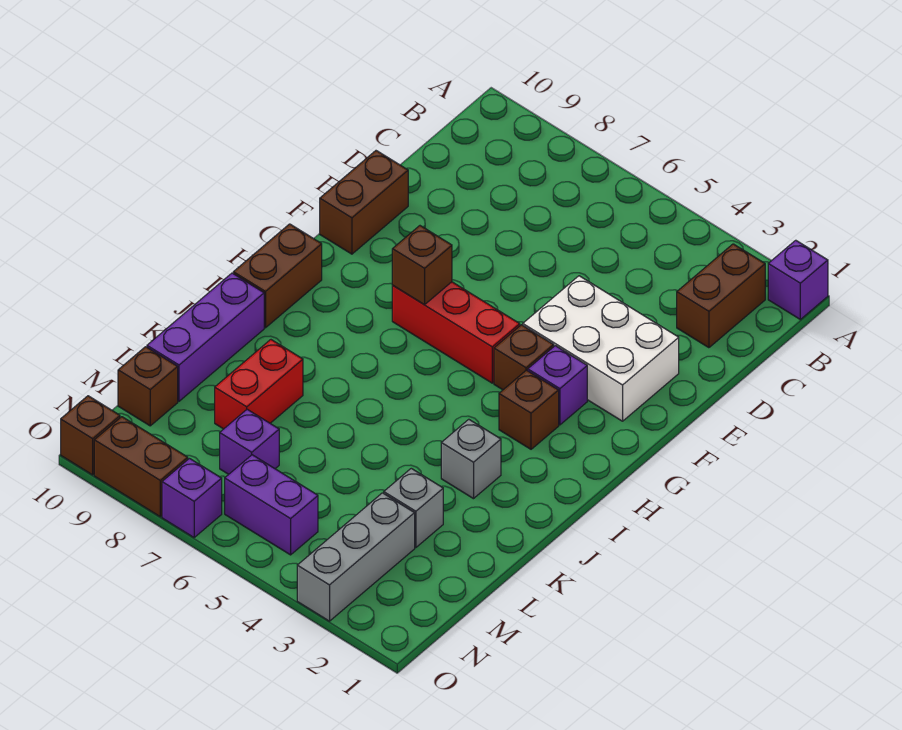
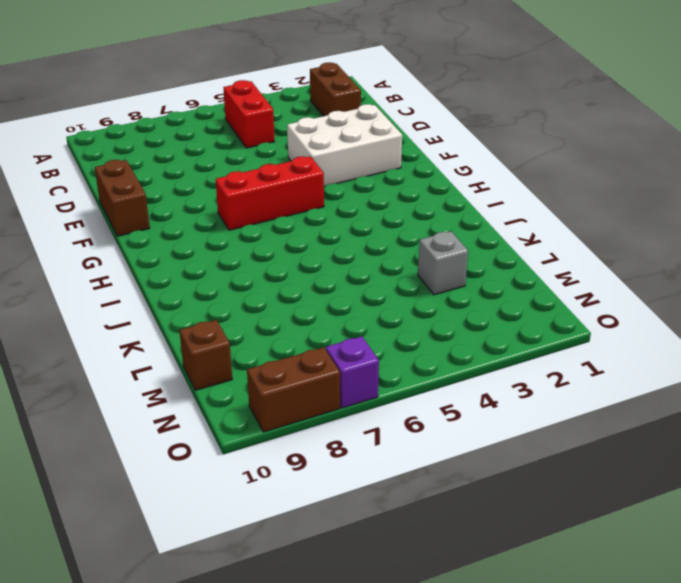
red 1x2 brick [223,80,274,148] -> red 1x2 brick moved to [215,340,303,429]
none -> purple 1x1 brick [768,240,828,319]
none -> purple 1x1 brick [528,346,587,425]
none -> brown 1x1 brick [494,325,554,390]

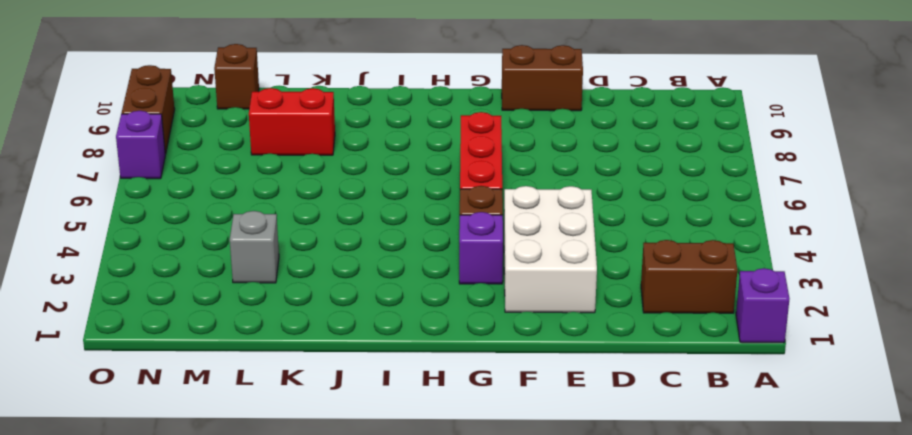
none -> brown 1x1 brick [499,370,559,449]
none -> brown 1x2 brick [233,224,322,328]
none -> grey 1x1 brick [441,419,501,499]

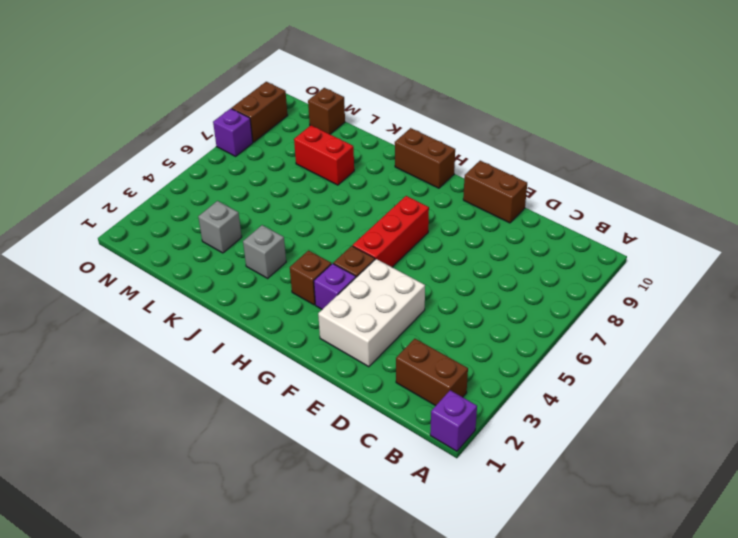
none -> purple 1x3 brick [147,273,264,401]
none -> grey 1x3 brick [297,493,415,621]
none -> purple 1x1 brick [220,409,279,474]

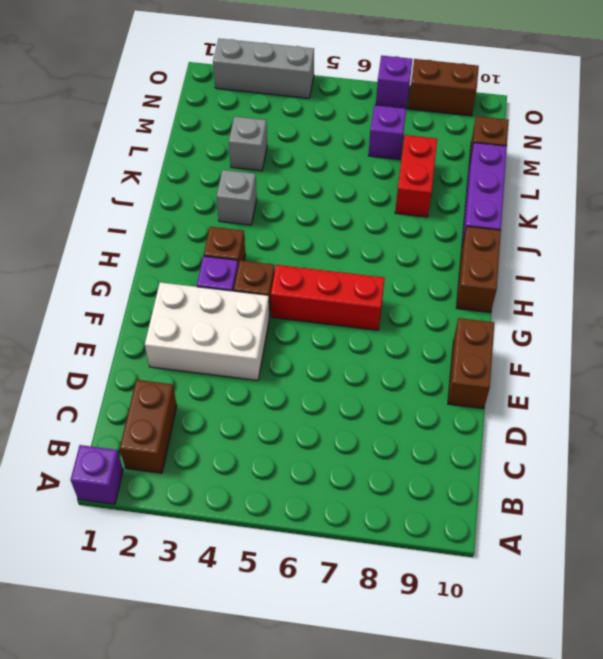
grey 1x3 brick [213,39,314,98] -> grey 1x3 brick turned to [297,493,415,621]
none -> purple 1x2 brick [225,455,318,555]
none -> brown 1x1 brick [61,396,120,475]
none -> brown 1x1 brick [392,226,452,305]

